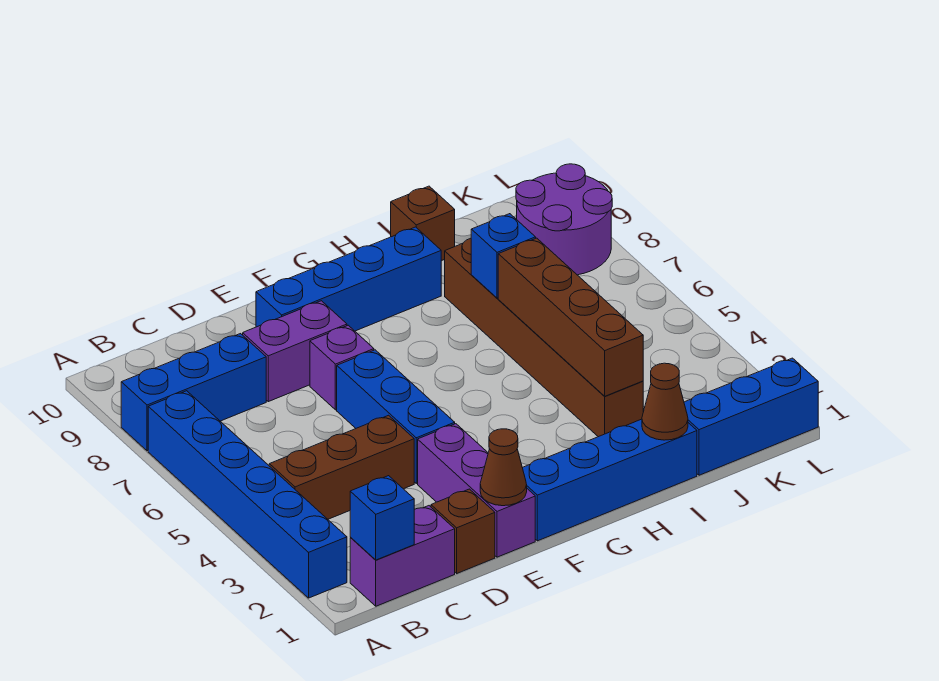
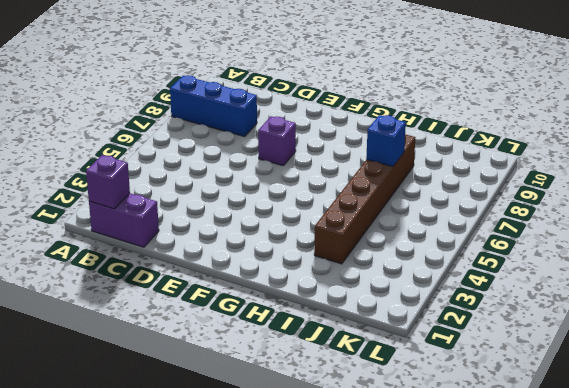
purple 1x1 brick [86,155,130,209] -> blue 1x1 brick [350,476,414,560]
none -> blue 1x6 brick [148,391,347,598]
none -> brown 1x3 brick [269,415,414,519]
none -> brown 1x1 brick [431,489,495,573]

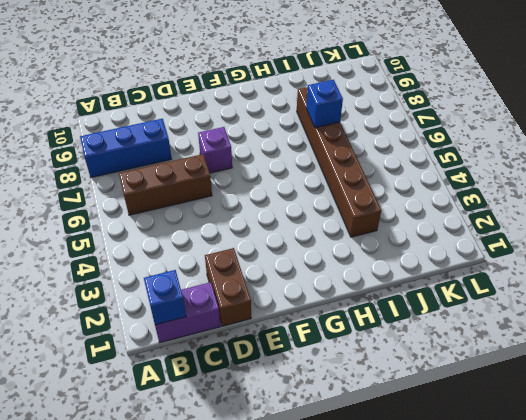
brown 1x3 brick [119,154,212,215] -> brown 1x3 brick moved to [269,415,414,519]
brown 1x2 brick [205,248,251,326] -> brown 1x1 brick [431,489,495,573]
none -> blue 1x6 brick [148,391,347,598]
none -> purple 1x2 brick [243,301,347,402]
none -> purple 1x3 brick [418,424,535,557]

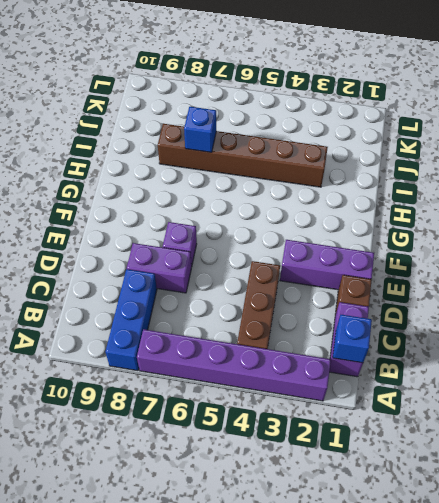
purple 1x6 brick [137,329,331,401] -> blue 1x6 brick [148,391,347,598]
purple 1x2 brick [127,243,191,293] -> purple 1x2 brick turned to [243,301,347,402]
none -> blue 1x3 brick [337,350,455,483]
none -> blue 1x4 brick [256,227,441,331]
none -> blue 1x4 brick [522,419,697,541]

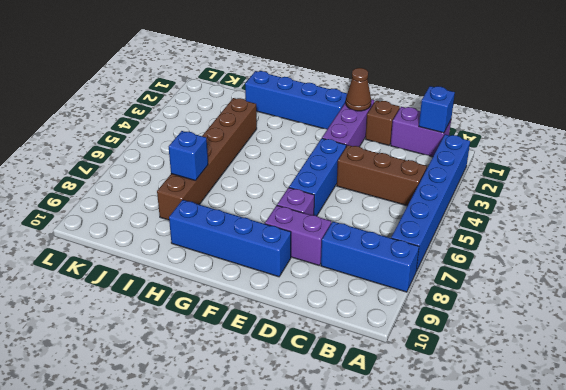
none -> brown 1x1 brick [391,186,455,261]
none -> blue 1x3 brick [684,358,818,475]
none -> purple 2x2 round brick [516,164,612,275]

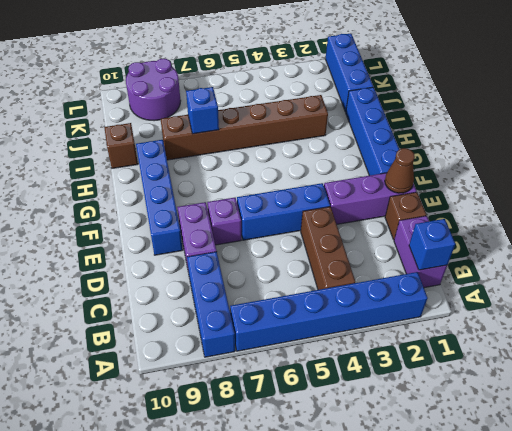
none -> brown 1x1 cone [642,363,688,440]
none -> brown 1x4 brick [498,238,643,396]

